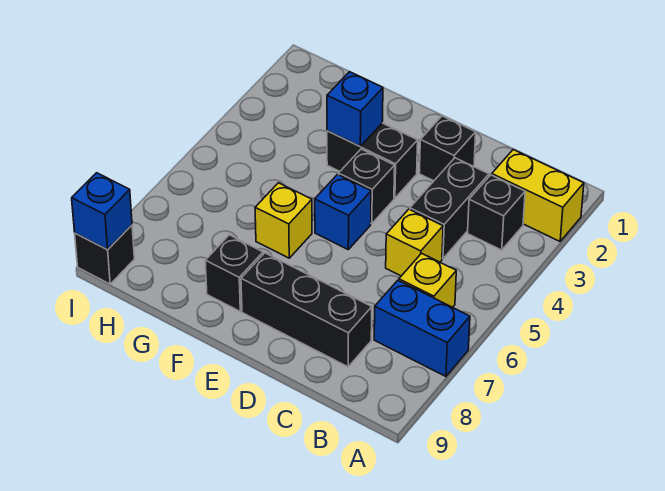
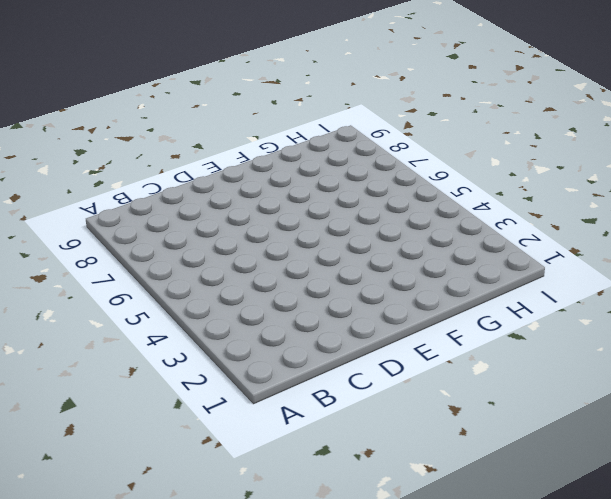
none -> yellow 1x2 brick [492,150,584,241]
none -> blue 1x2 brick [374,280,470,376]
none -> black 1x1 brick [468,175,525,250]

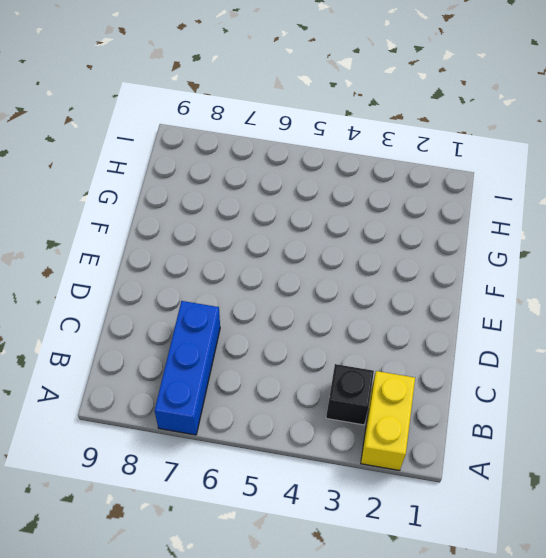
blue 1x3 brick [155,301,220,435] -> blue 1x2 brick [374,280,470,376]
none -> yellow 1x1 brick [399,253,456,307]
none -> black 1x2 brick [410,158,489,259]
none -> yellow 1x1 brick [386,209,443,276]

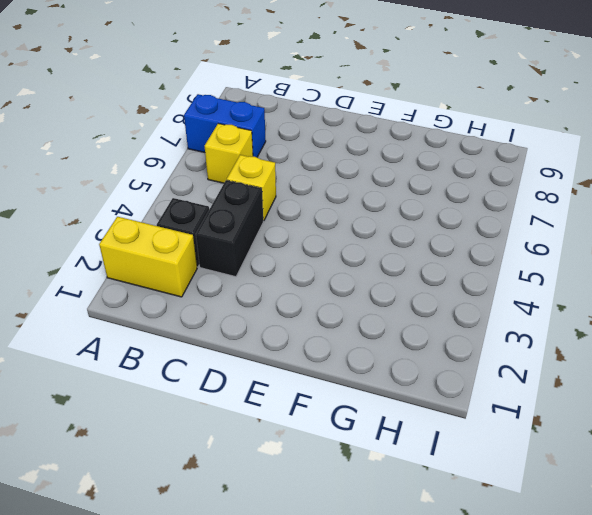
none -> black 1x3 brick [241,253,372,367]
none -> black 1x1 brick [419,116,476,181]
none -> black 1x2 brick [327,123,418,198]

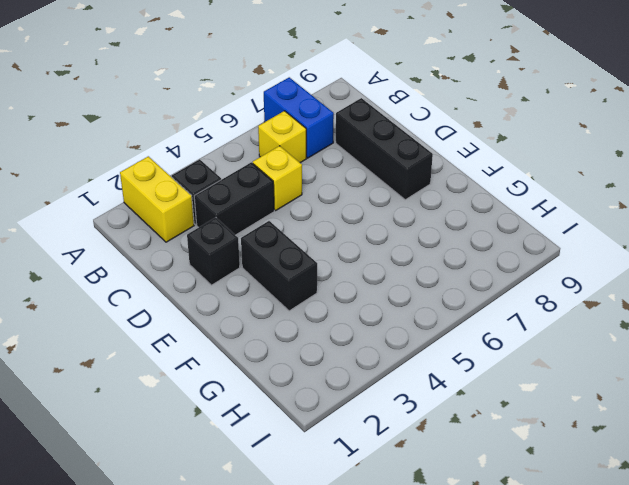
none -> black 1x1 brick [339,149,395,224]
none -> blue 1x1 brick [315,175,371,249]
none -> yellow 1x1 brick [255,183,312,258]

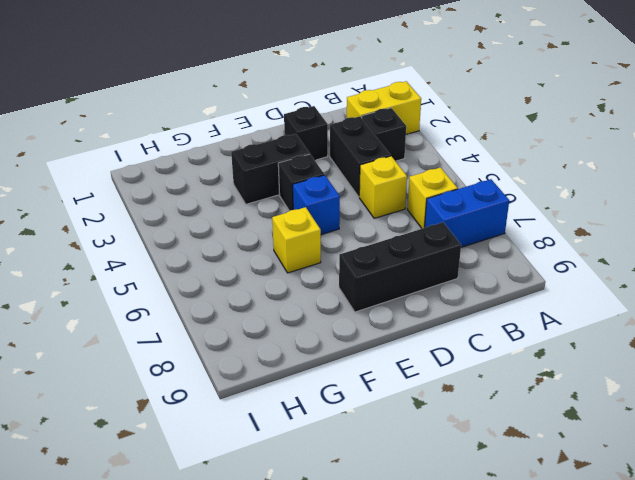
none -> black 1x1 brick [205,235,263,311]
none -> black 1x1 brick [75,225,134,284]
none -> blue 1x1 brick [327,72,383,146]

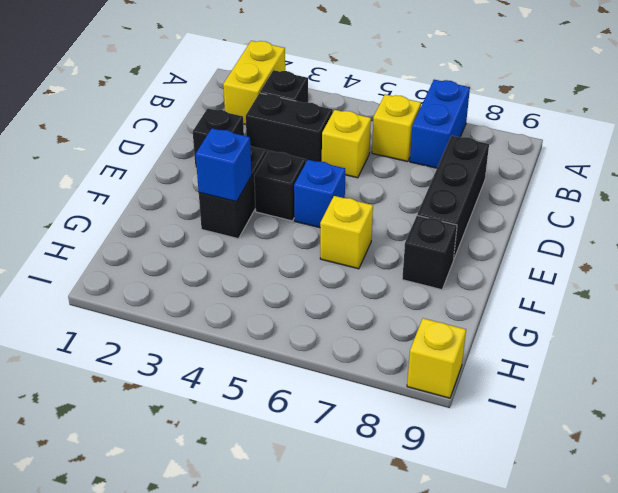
yellow 1x1 brick [407,318,466,398] -> black 1x1 brick [75,225,134,284]
none -> blue 1x1 brick [72,173,132,250]

